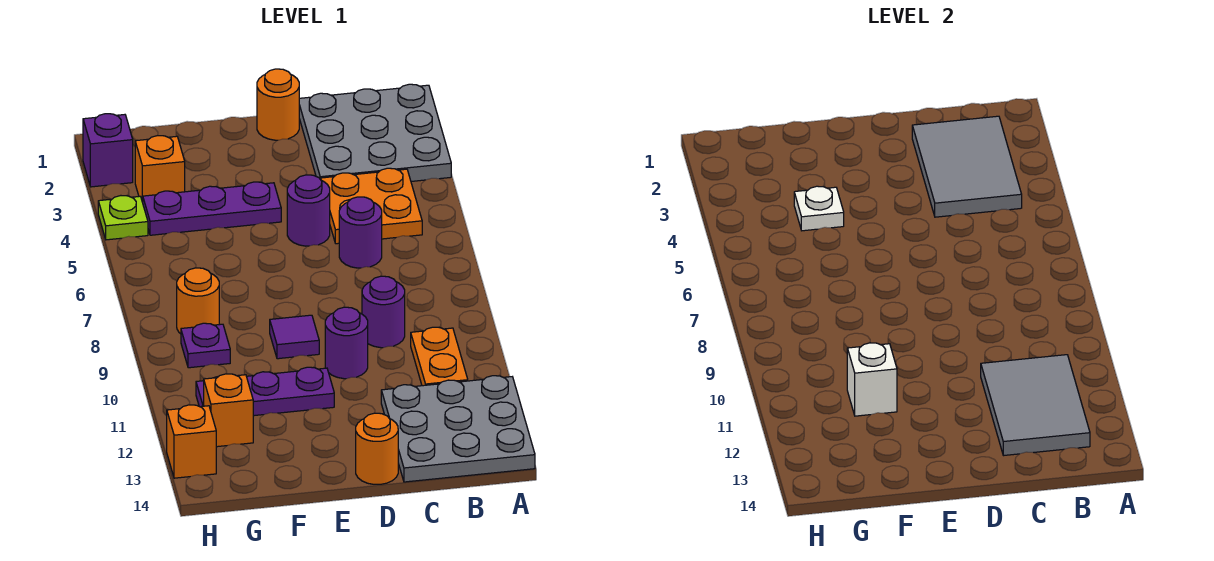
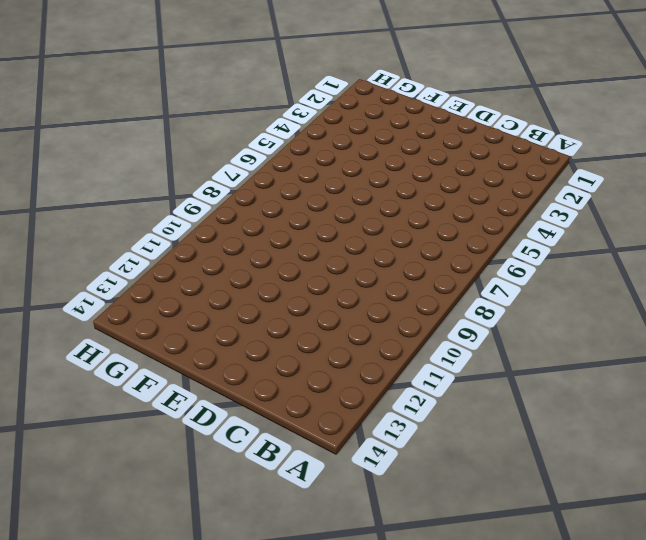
none -> grey 3x3 plate [299,84,451,181]
none -> grey 3x3 plate [381,376,535,482]
none -> orange 2x2 plate [320,168,422,244]

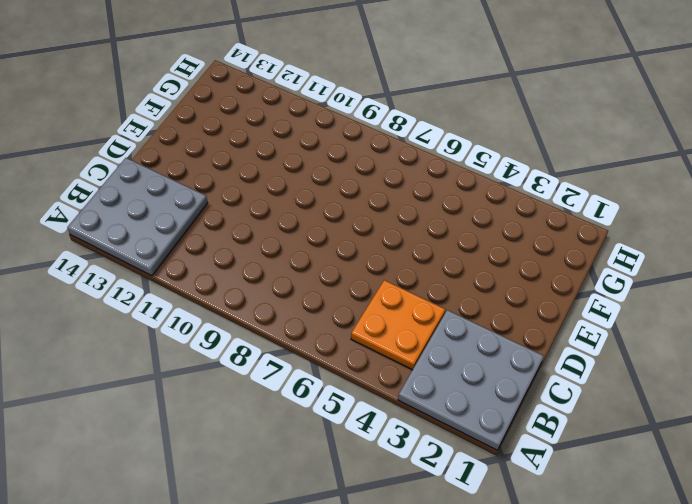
none -> orange 1x2 plate [411,327,468,386]
none -> purple 1x1 round brick [339,197,382,268]
none -> purple 1x1 round brick [362,276,405,348]

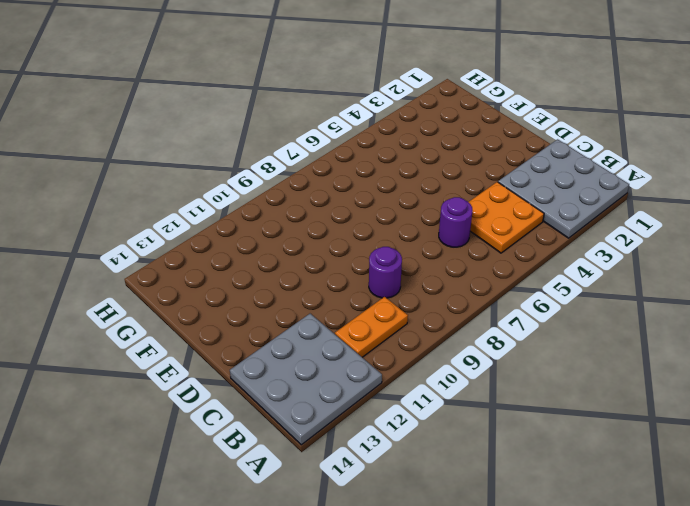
none -> orange 1x1 round brick [257,69,299,140]
none -> purple 1x1 round brick [287,175,330,246]
none -> purple 1x1 round brick [325,307,368,379]

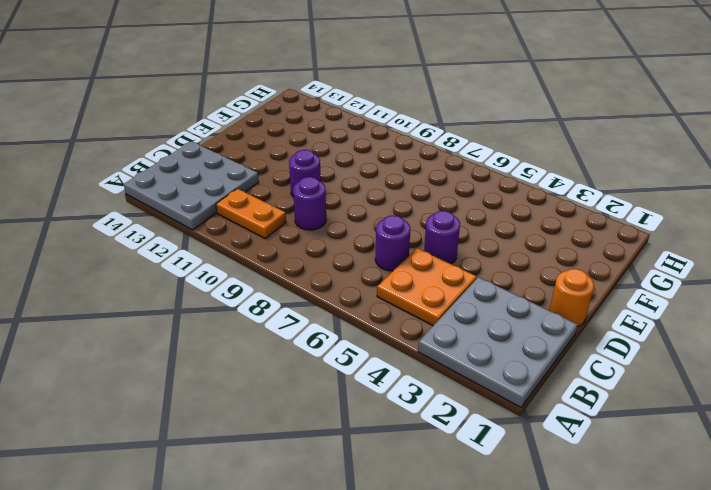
none -> orange 1x1 round brick [356,413,398,484]
none -> purple 1x3 plate [143,182,281,235]
none -> purple 1x1 tile [270,315,319,359]

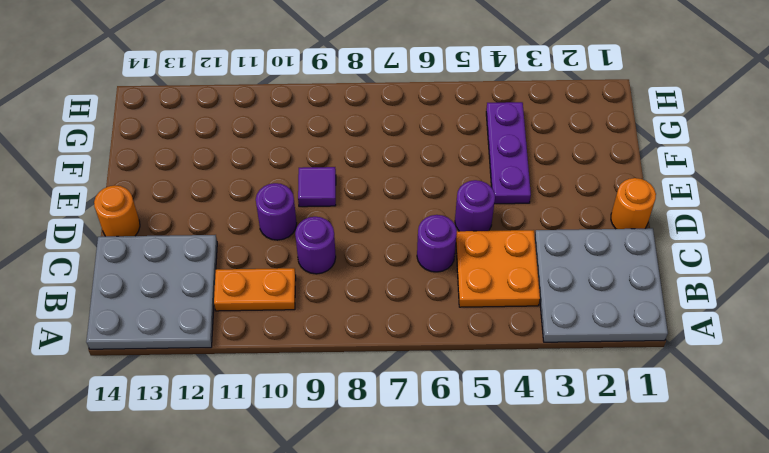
none -> purple 1x3 plate [196,367,334,416]
none -> orange 1x1 brick [135,136,185,202]
none -> orange 1x1 round brick [177,268,219,334]

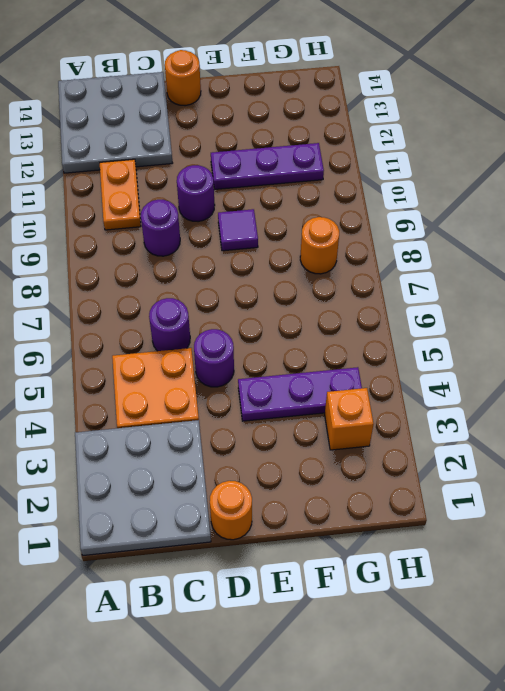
none -> purple 1x1 plate [181,323,230,368]
none -> orange 1x1 brick [204,374,253,447]
none -> purple 1x1 brick [83,114,133,187]

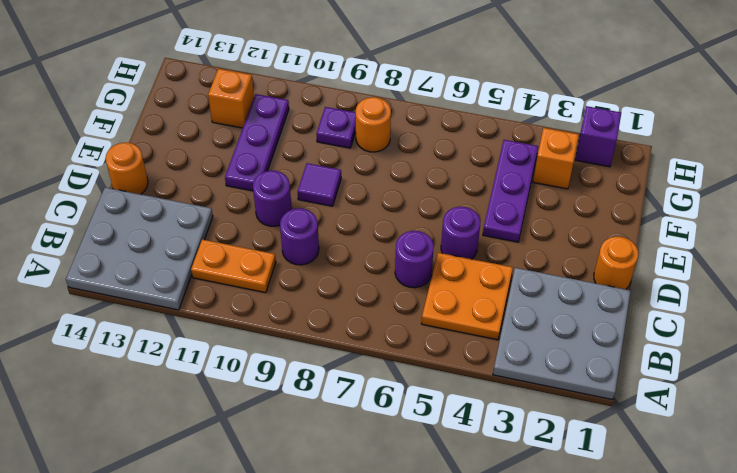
none -> lime 1x1 plate [98,196,148,240]
none -> orange 1x1 brick [167,405,216,478]
none -> grey 2x3 tile [912,116,1022,217]

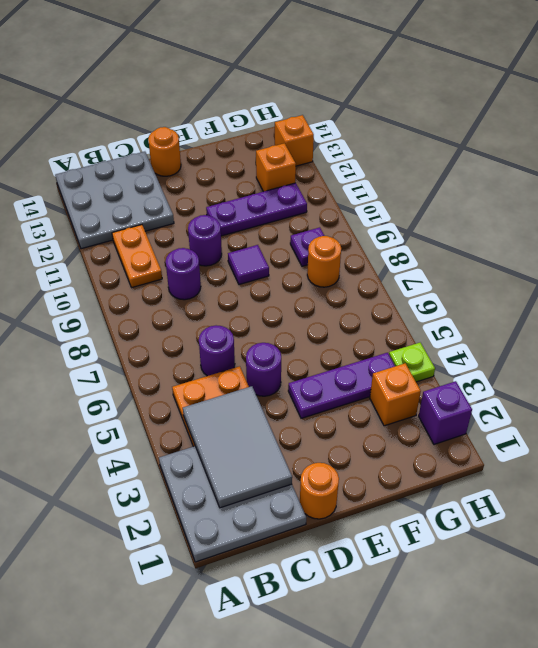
none -> grey 2x3 tile [981,355,1090,456]
none -> white 1x1 plate [794,186,844,231]
none -> white 1x1 brick [847,343,897,416]

